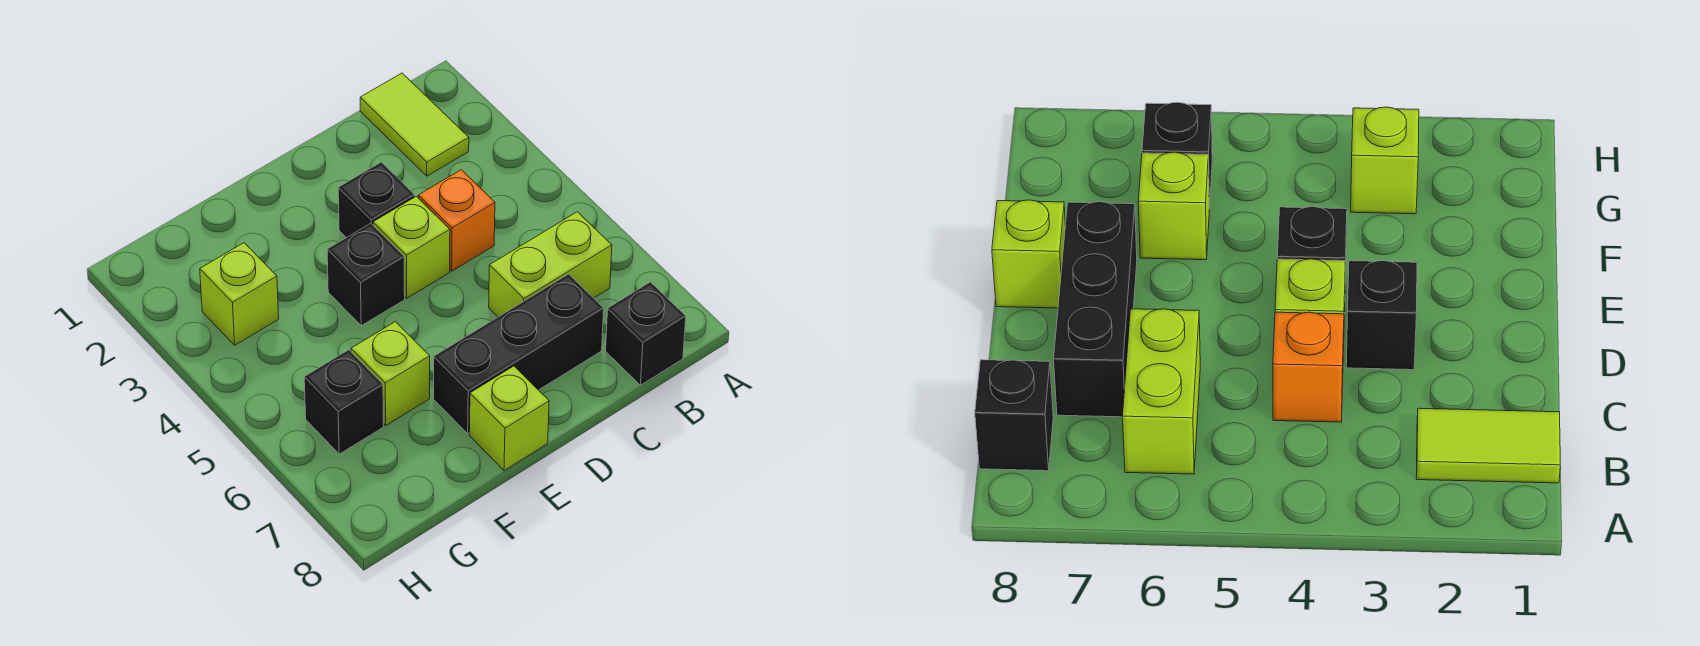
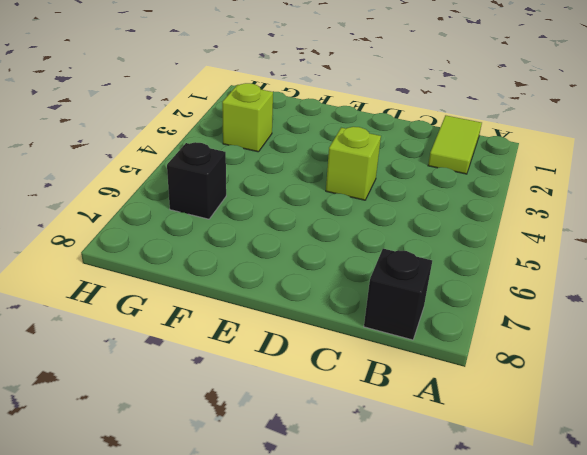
none -> lime 1x2 brick [489,212,612,317]
none -> orange 1x1 brick [418,170,495,271]
none -> black 1x3 brick [434,274,604,434]

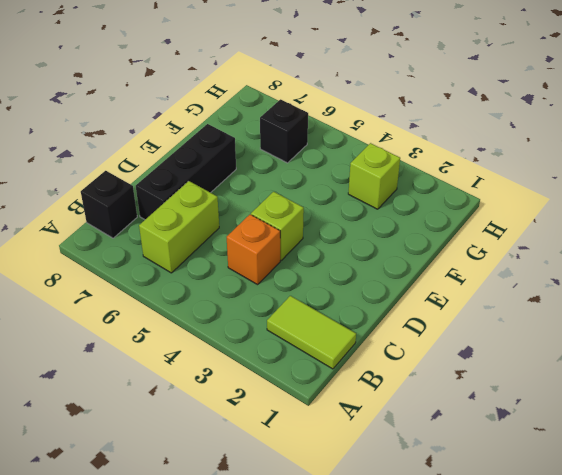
none -> black 1x1 brick [338,162,415,238]
none -> black 1x1 brick [327,223,405,326]
none -> lime 1x1 brick [469,366,549,471]

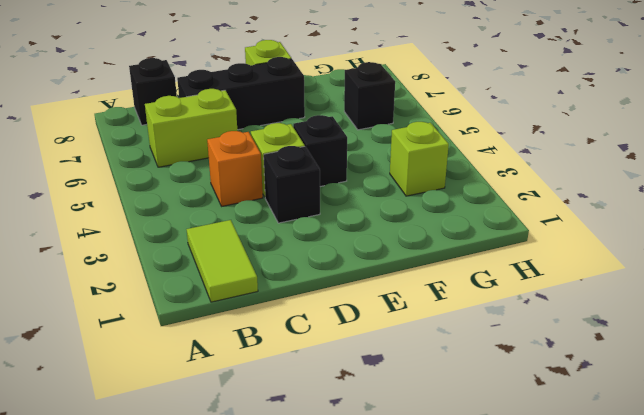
none -> lime 1x1 brick [351,322,430,425]

